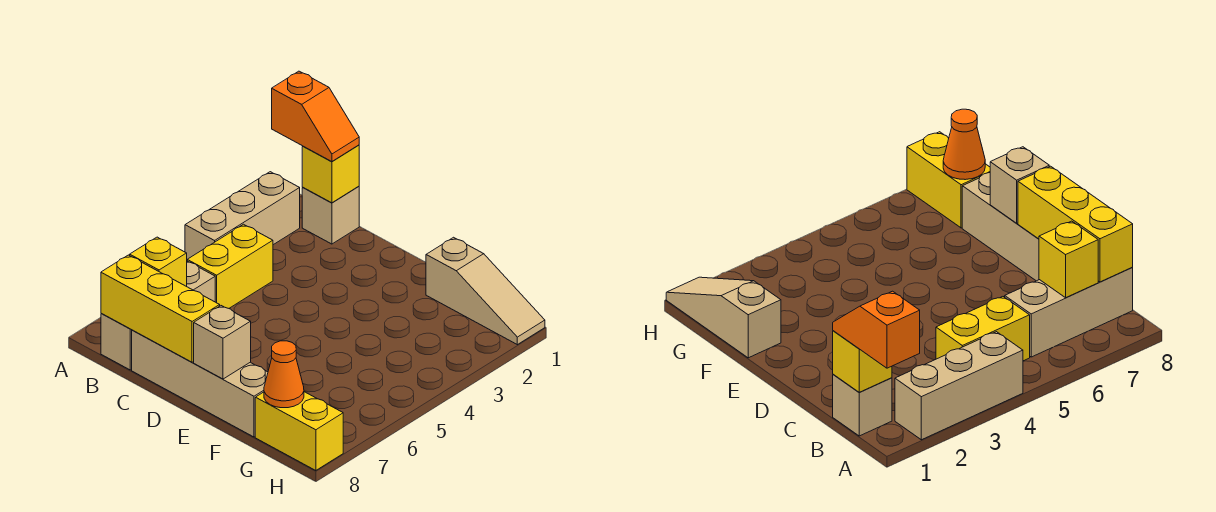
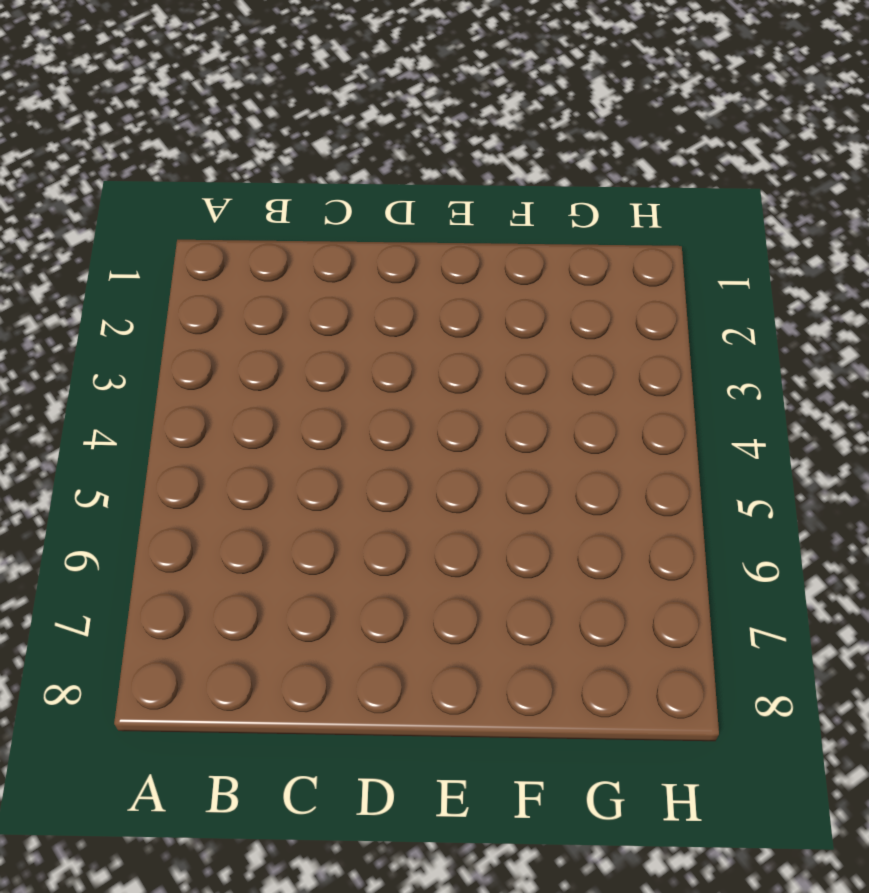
none -> tan 1x3 brick [185,172,300,260]
none -> tan 1x1 brick [302,186,359,244]
none -> yellow 1x2 brick [187,224,273,308]

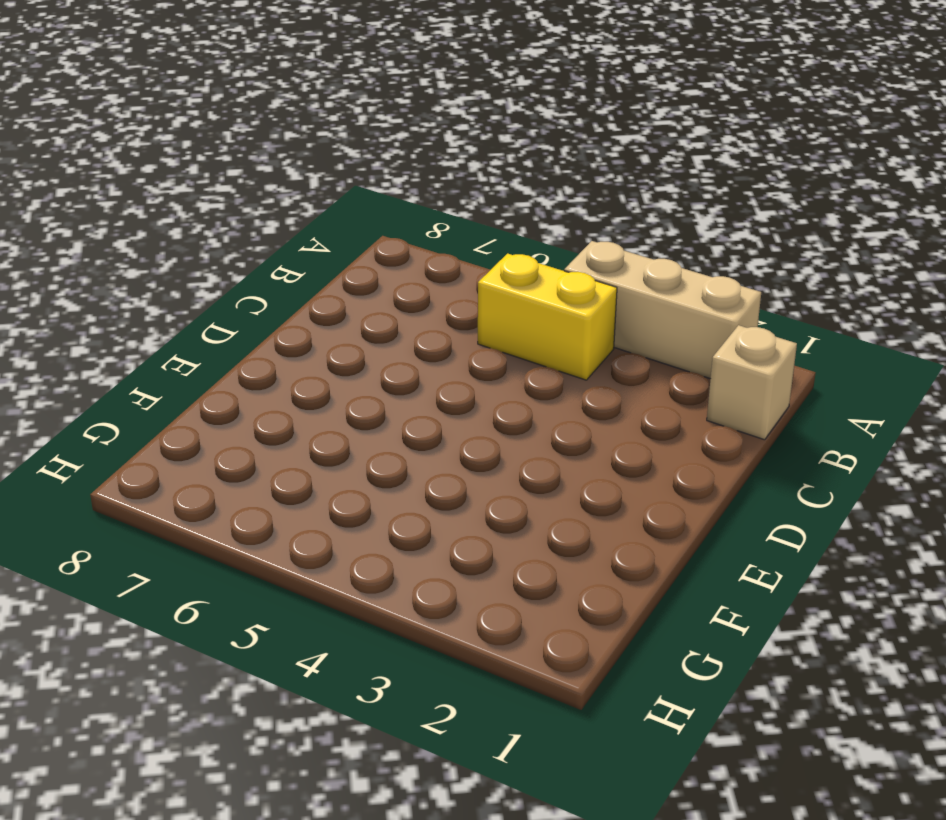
none -> tan 1x3 brick [101,261,215,370]
none -> tan 1x4 brick [132,330,268,437]
none -> tan 1x3 slope [426,237,545,345]

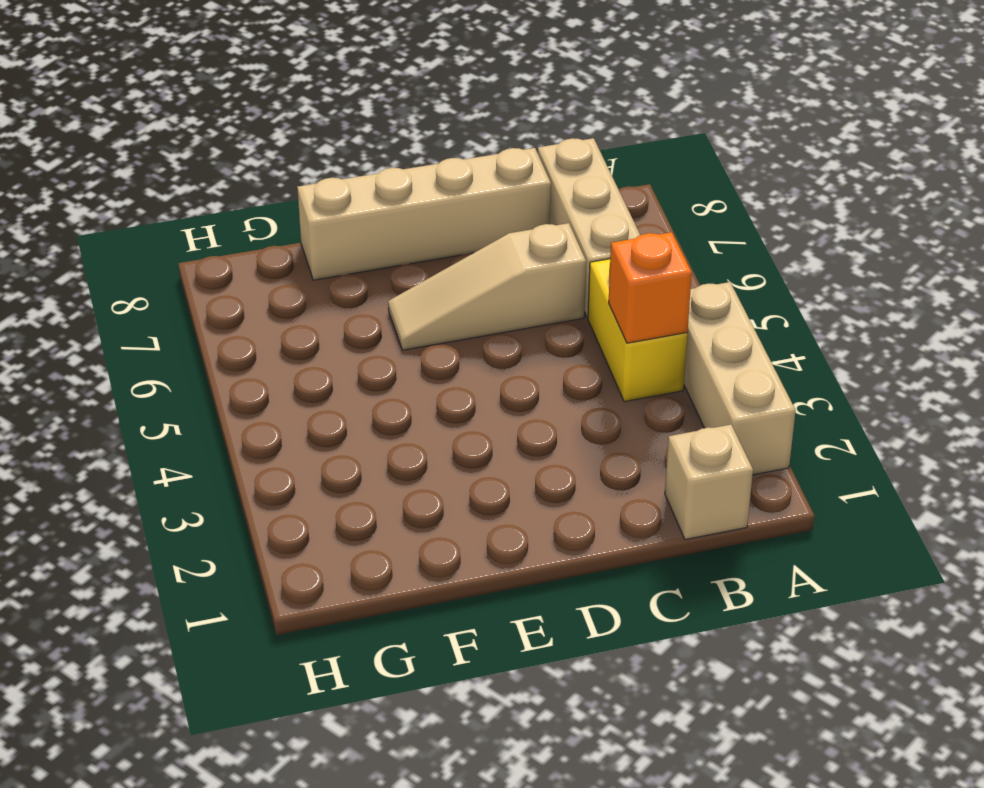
orange 1x1 brick [609,232,692,343] -> none
tan 1x3 slope [388,223,586,350] -> tan 1x3 slope moved to [426,237,545,345]
none -> yellow 1x2 brick [255,392,343,471]
none -> yellow 1x1 brick [302,145,359,203]
none -> yellow 1x1 brick [130,237,187,286]

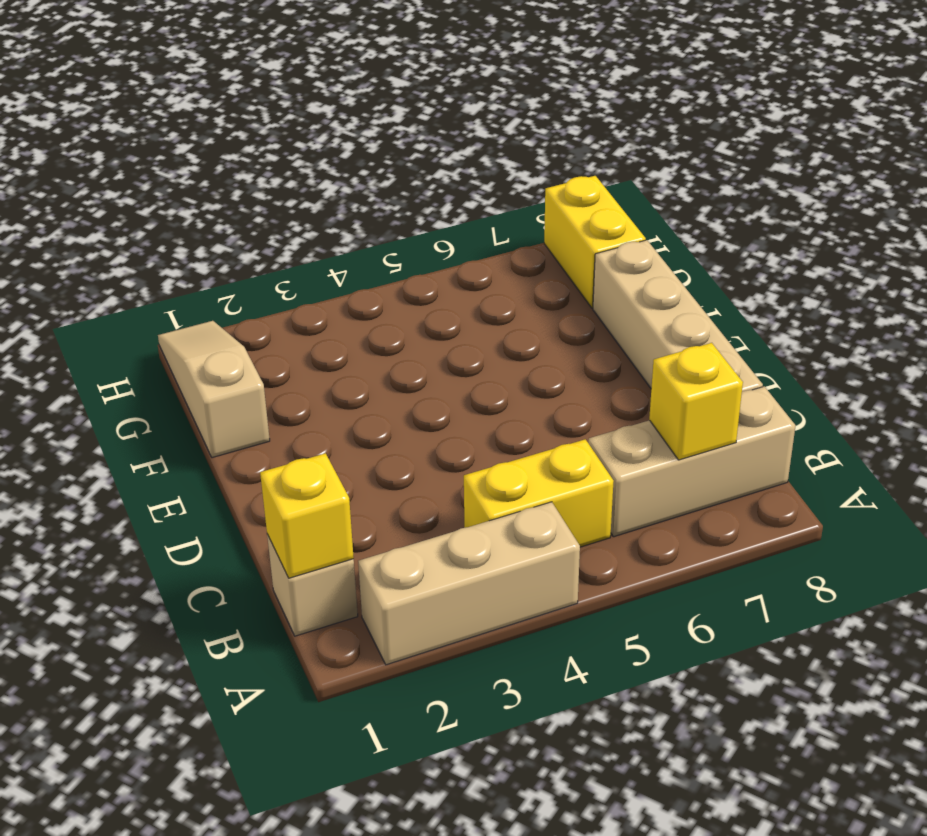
none -> yellow 1x3 brick [101,255,220,362]
none -> tan 1x1 brick [194,306,251,379]
none -> orange 1x1 cone [264,341,304,408]

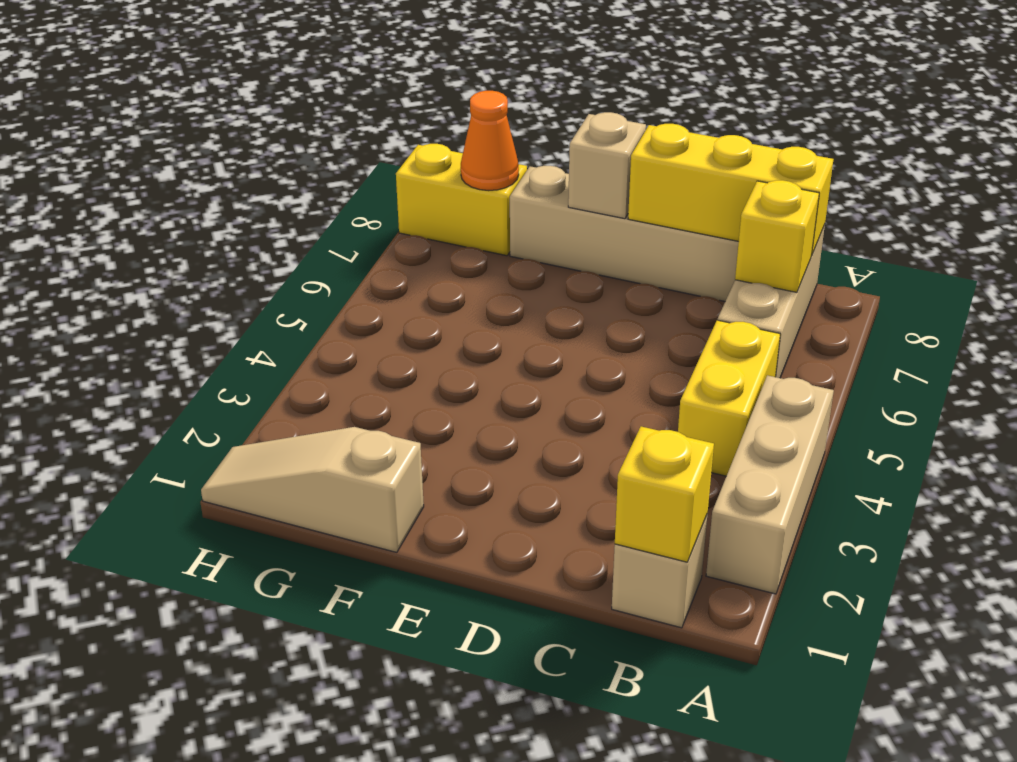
none -> orange 1x2 slope [272,71,359,162]

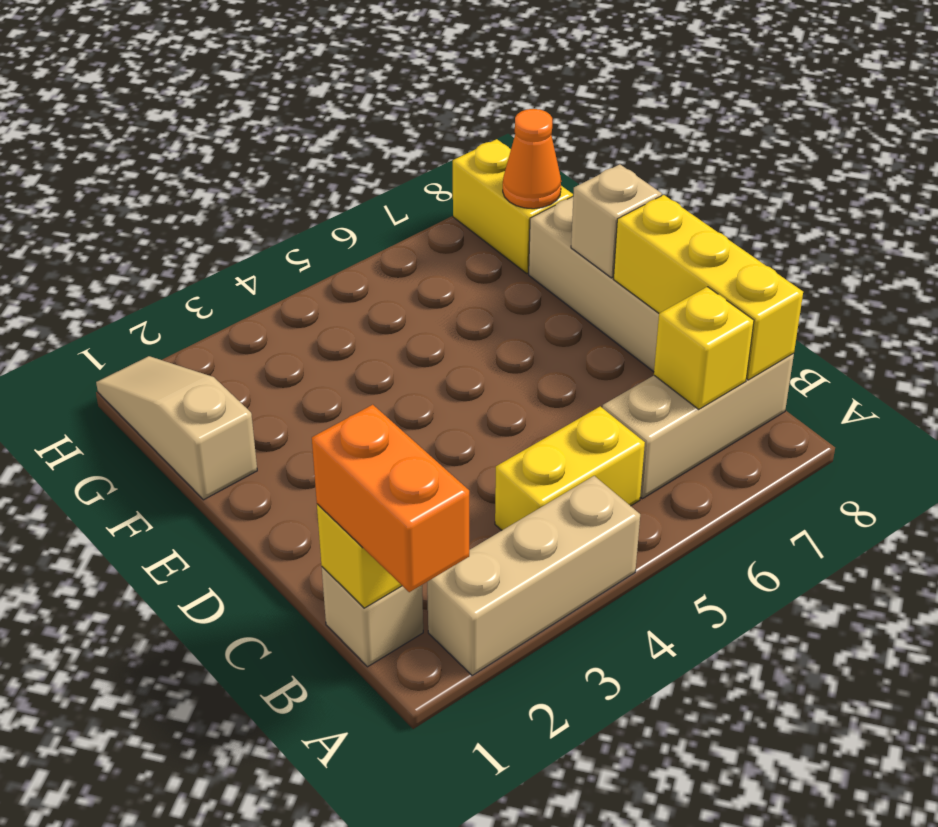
orange 1x2 brick [312,405,469,592] -> orange 1x2 slope [272,71,359,162]

